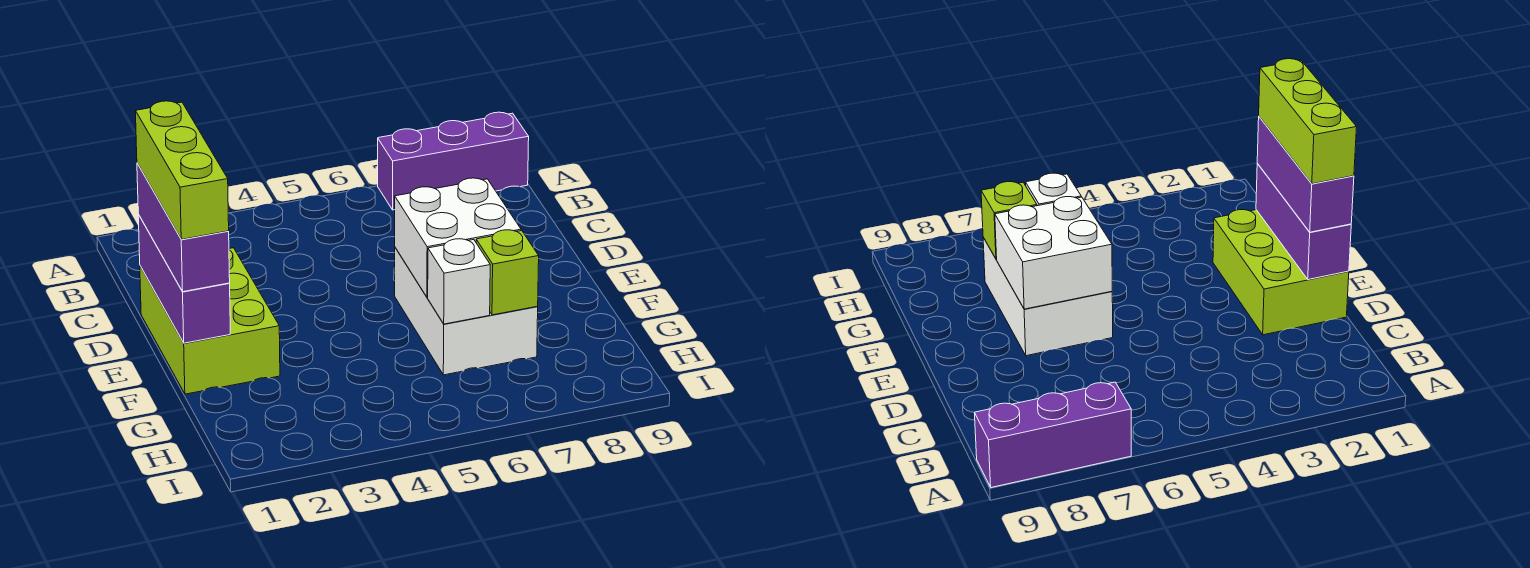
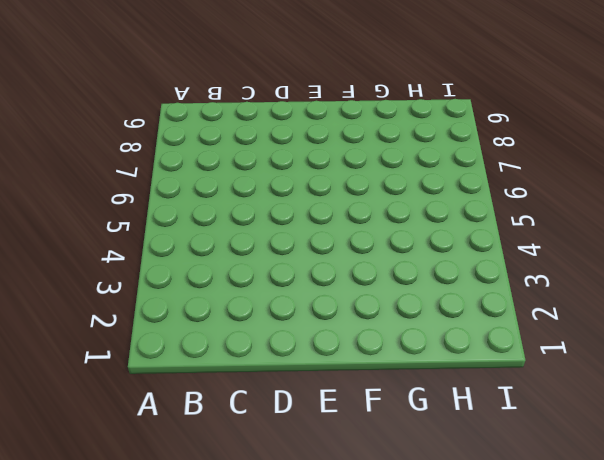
none -> purple 1x3 brick [378,112,529,210]
none -> lime 2x3 brick [140,248,280,394]

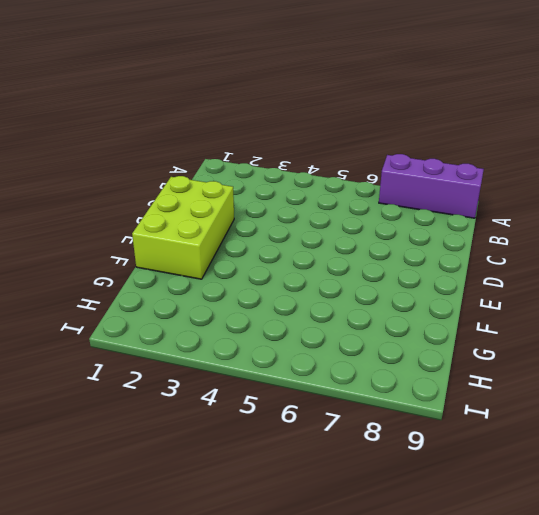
none -> white 2x3 brick [395,248,538,375]
none -> purple 1x3 brick [138,214,230,343]

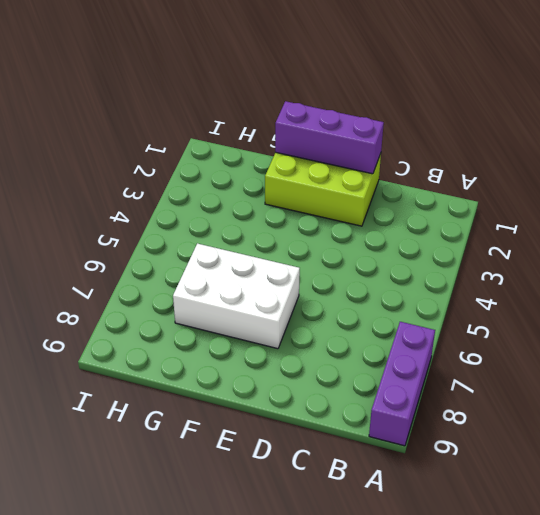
none -> white 2x2 brick [395,178,521,297]
none -> white 1x1 brick [428,239,490,324]

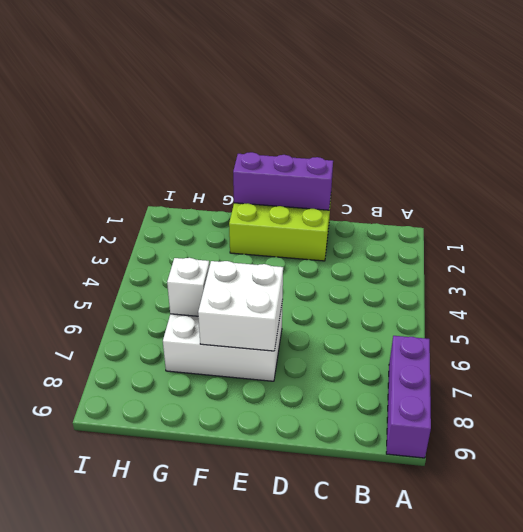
none -> lime 1x1 brick [476,230,539,315]
none -> purple 1x3 brick [137,163,230,292]

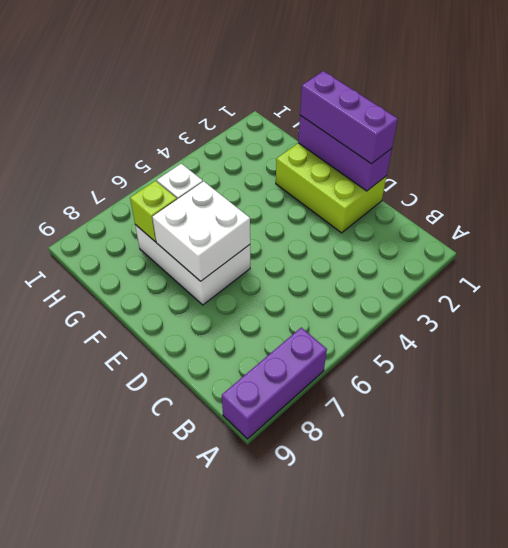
none -> lime 1x3 brick [135,101,229,239]

